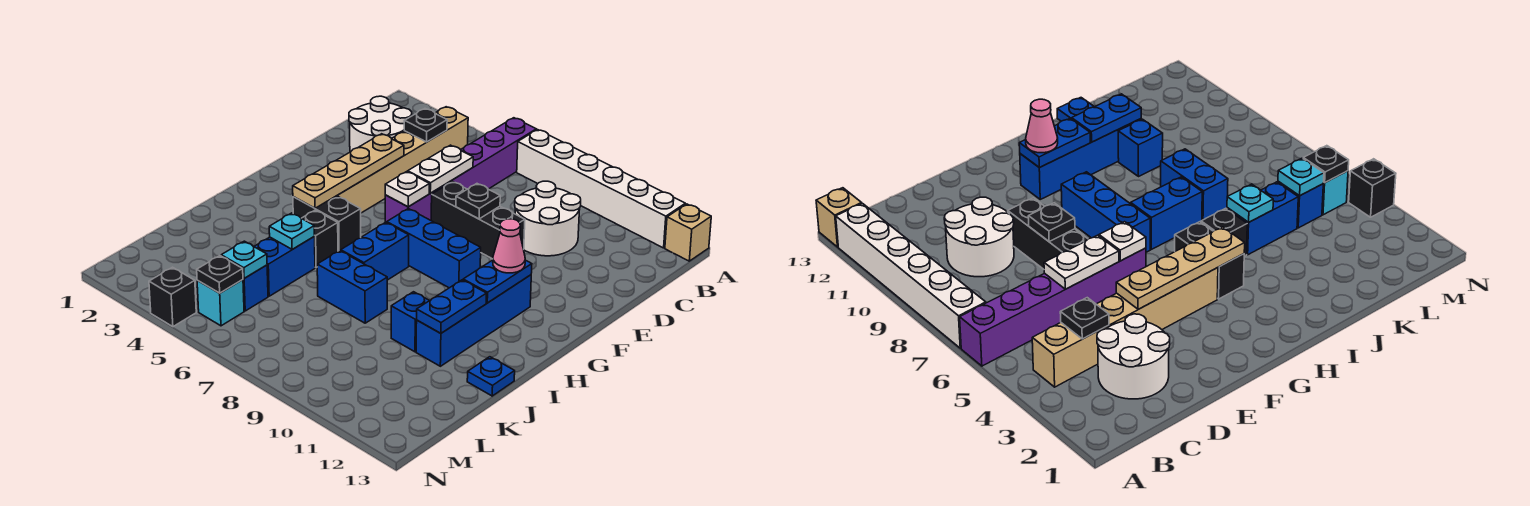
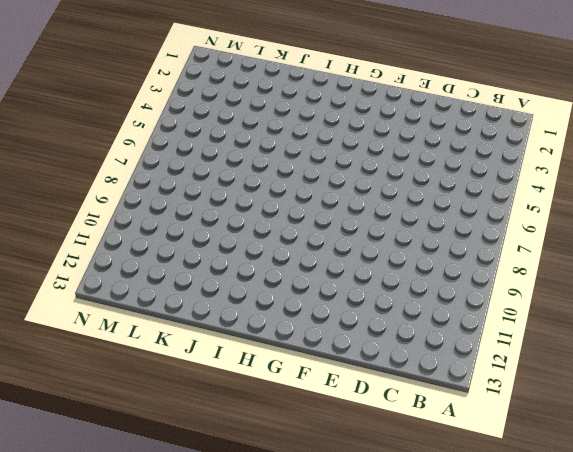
none -> purple 1x6 brick [385,118,536,223]
none -> white 1x6 brick [517,130,685,248]
none -> tan 1x1 brick [665,204,711,261]
none -> tan 1x6 brick [337,107,468,213]

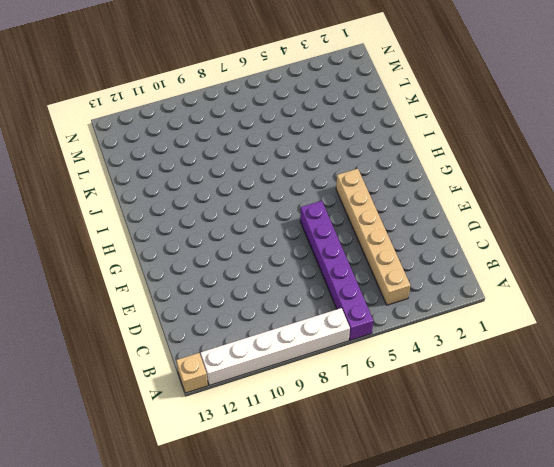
none -> white 2x2 round brick [349,96,412,152]
none -> white 2x2 round brick [515,181,581,256]
none -> black 1x3 brick [431,182,525,259]
none -> blue 1x3 brick [387,209,481,288]

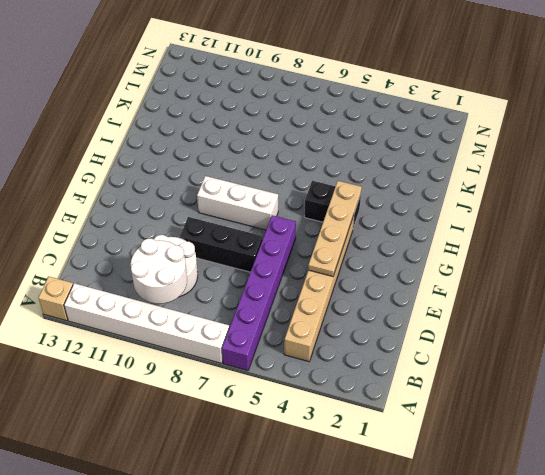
white 2x2 round brick [131,239,187,304] -> white 2x2 round brick moved to [349,96,412,152]
white 1x3 brick [197,176,278,230] -> blue 1x3 brick [387,209,481,288]
none -> blue 1x4 brick [416,275,531,366]
none -> blue 1x2 brick [341,222,409,280]
none -> black 1x1 brick [302,210,338,267]
none -> blue 1x2 brick [254,237,315,296]

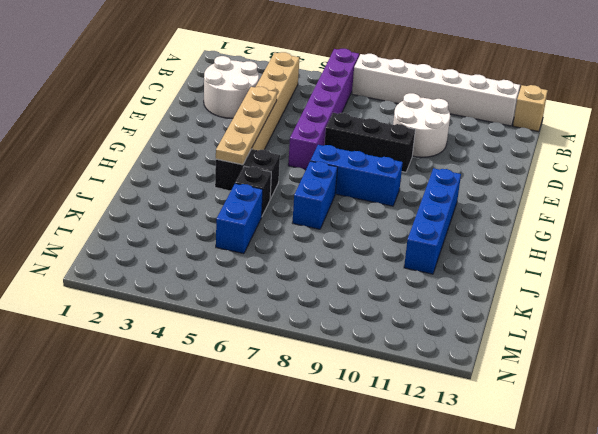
none -> blue 1x2 brick [317,251,387,323]
none -> blue 1x1 brick [391,292,430,352]
none -> blue 1x1 plate [467,357,515,396]
none -> blue 1x1 brick [243,265,268,311]

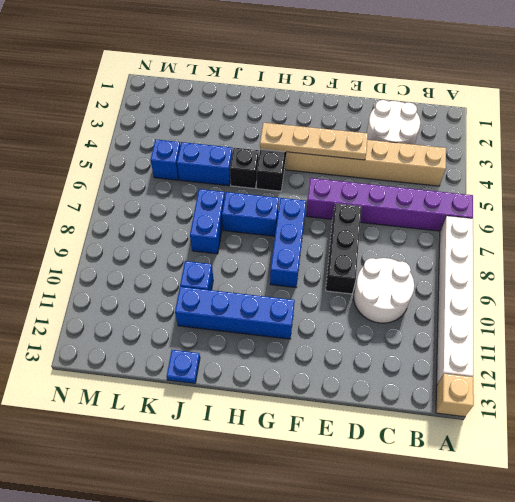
none -> cyan 1x1 brick [197,280,244,326]
none -> black 1x1 brick [149,267,196,327]
none -> black 1x1 plate [404,109,447,142]
none -> white 1x2 plate [408,145,473,193]

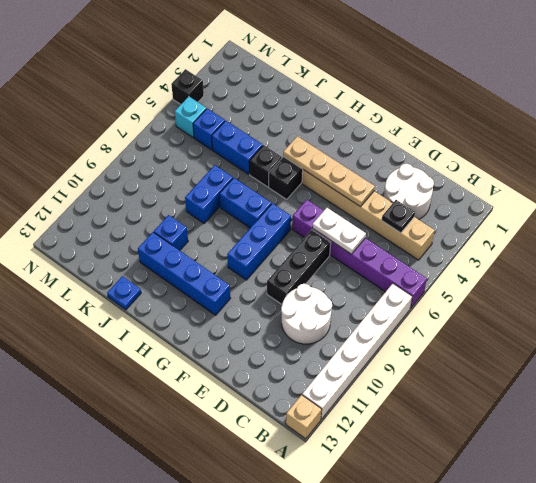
none -> black 1x1 plate [456,184,500,219]
none -> white 1x1 plate [385,172,429,207]
none -> blue 1x2 plate [463,260,532,303]
none -> blue 1x2 plate [417,280,487,333]

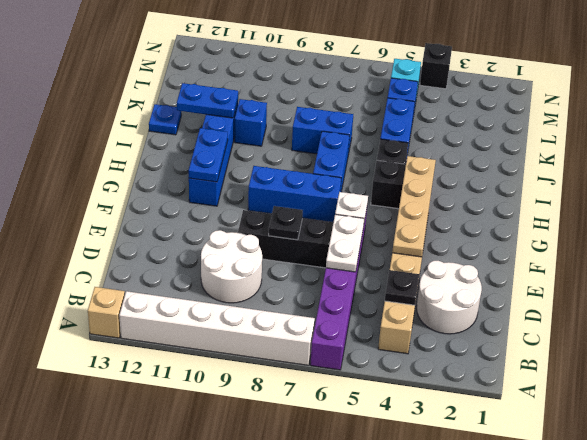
blue 1x2 plate [177,83,238,118] -> blue 1x2 plate turned to [417,280,487,333]
none -> cyan 1x1 plate [269,213,315,250]
none -> cyan 1x1 plate [221,241,267,278]
none -> black 1x1 plate [197,256,243,293]
none -> pink 1x1 cone [493,219,525,273]

